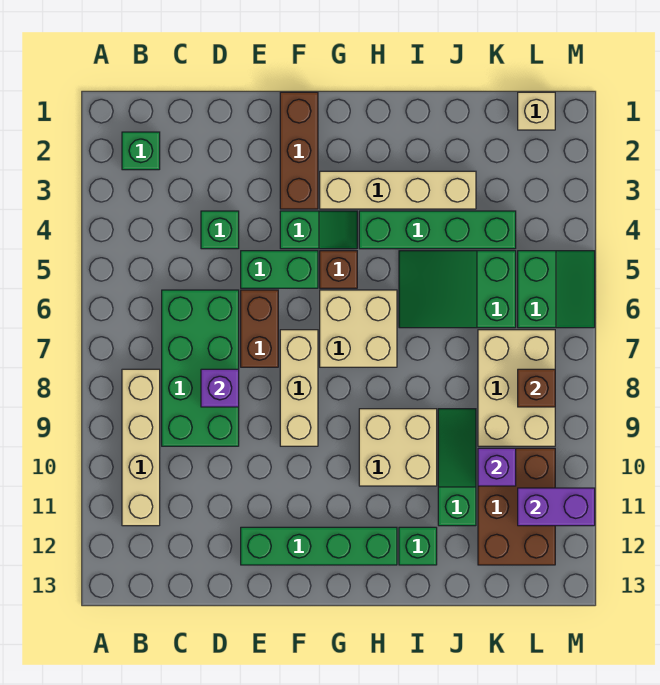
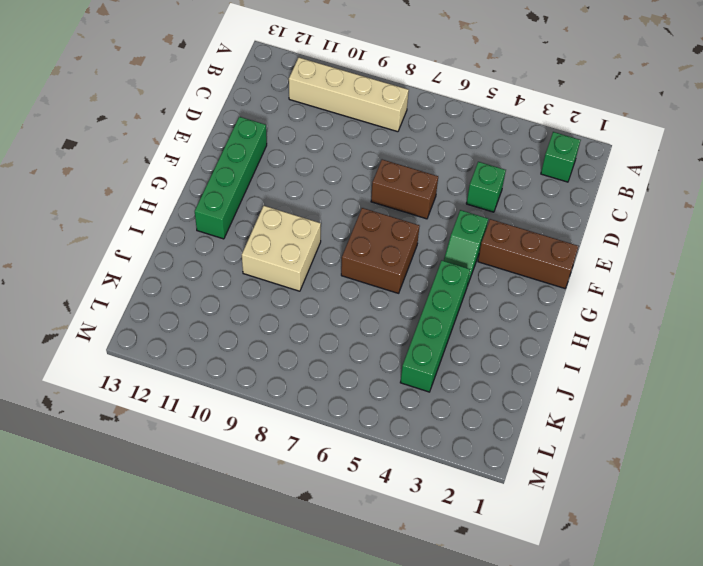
brown 2x2 brick [341,208,419,293] -> tan 2x2 brick [320,290,397,367]
none -> green 2x4 brick [162,290,239,446]
none -> green 1x2 brick [241,251,318,288]
none -> tan 1x3 brick [280,330,318,446]

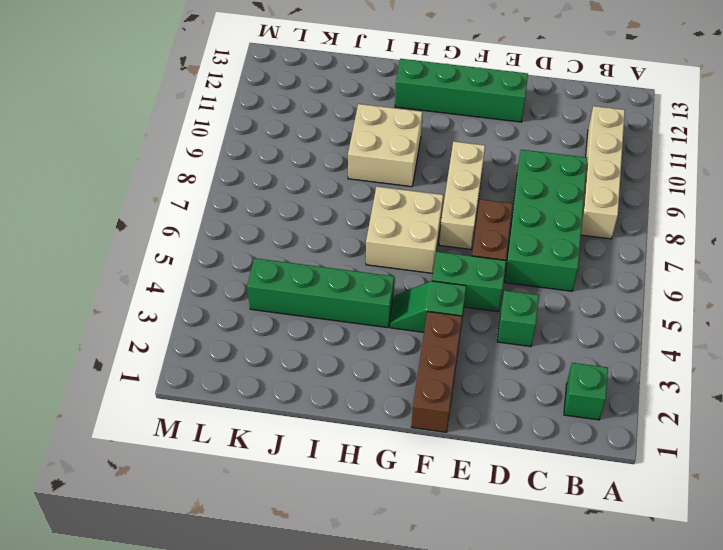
none -> tan 1x4 brick [320,171,476,209]
none -> brown 1x1 brick [320,251,357,288]
none -> green 2x3 slope [399,251,516,328]

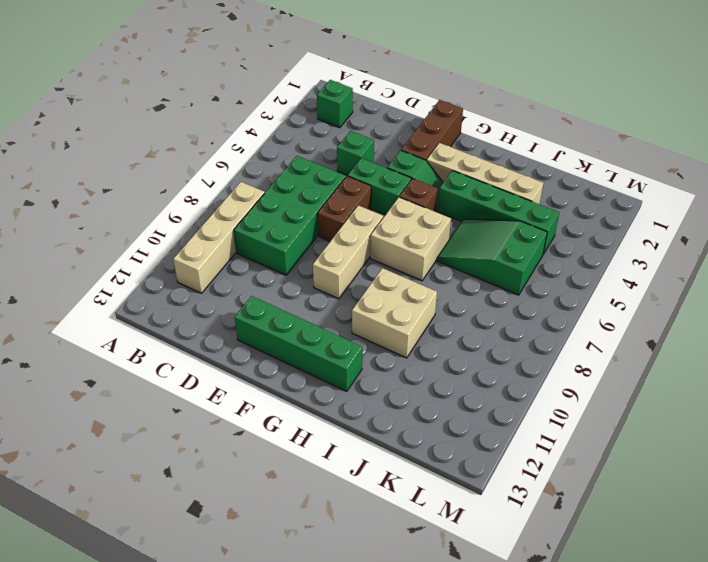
none -> green 1x1 brick [399,527,437,565]
none -> green 1x3 slope [438,409,476,526]
none -> tan 2x3 brick [478,330,555,446]

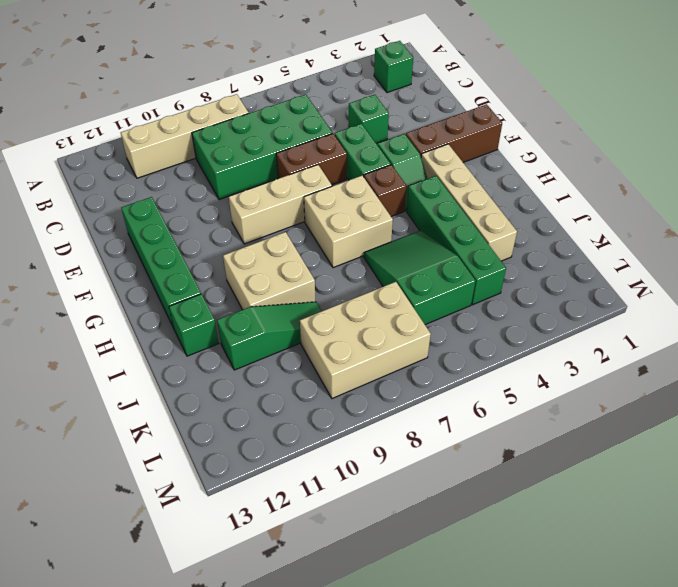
none -> brown 2x3 brick [478,448,555,565]
none -> tan 1x1 brick [518,92,555,130]
none -> green 2x2 slope [518,251,595,328]

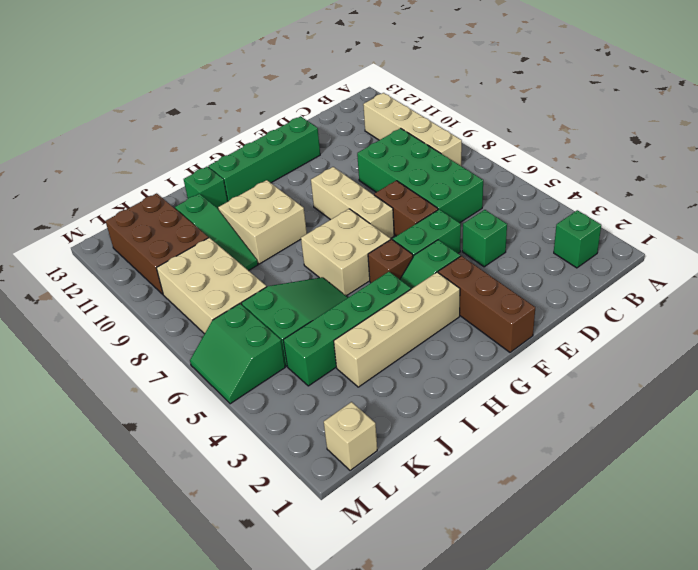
none -> purple 1x1 brick [201,369,239,407]
none -> purple 1x1 brick [478,448,516,486]
none -> brown 1x1 brick [518,369,555,407]

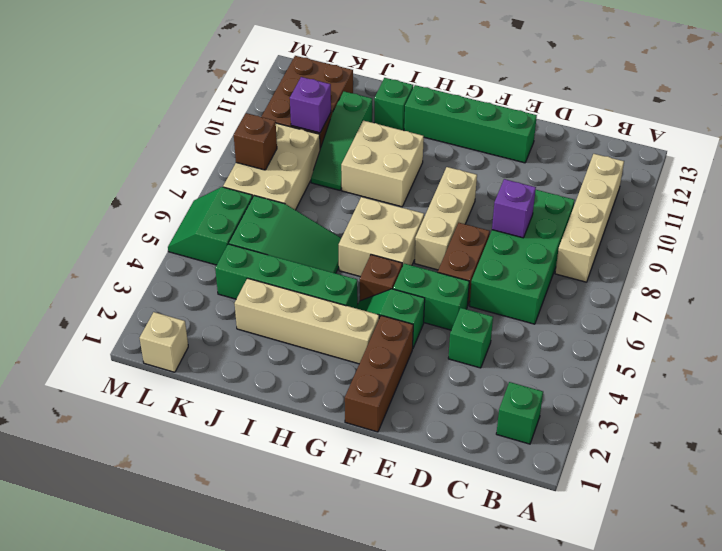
none -> purple 1x2 brick [518,488,595,526]

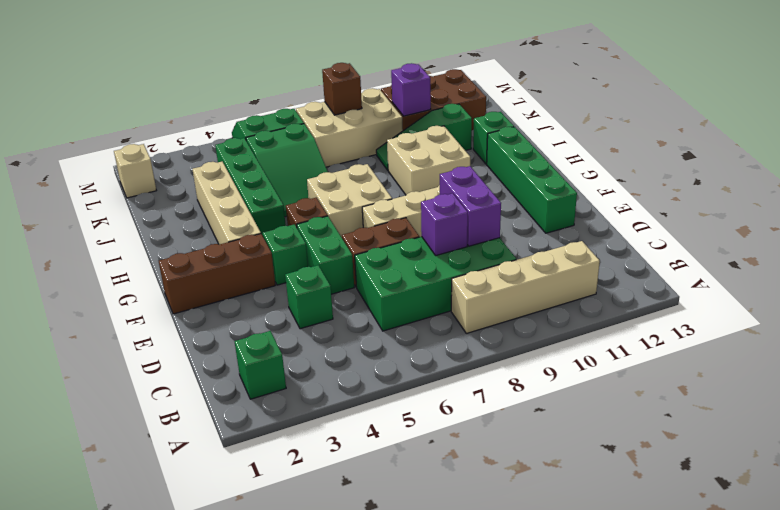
purple 1x2 brick [440,166,501,246] -> purple 1x2 brick moved to [518,488,595,526]

